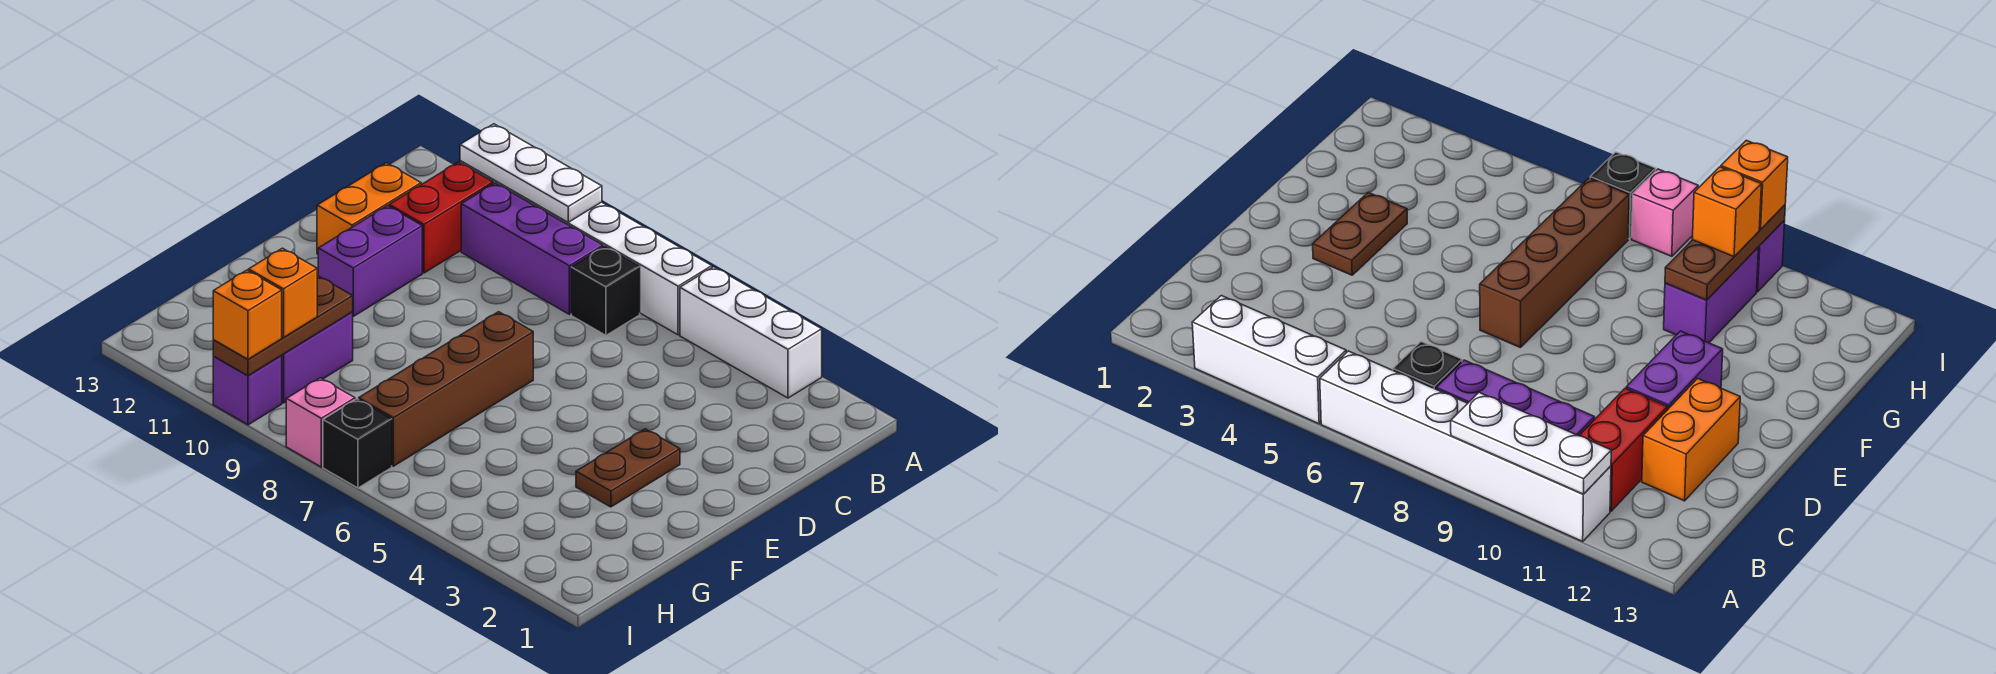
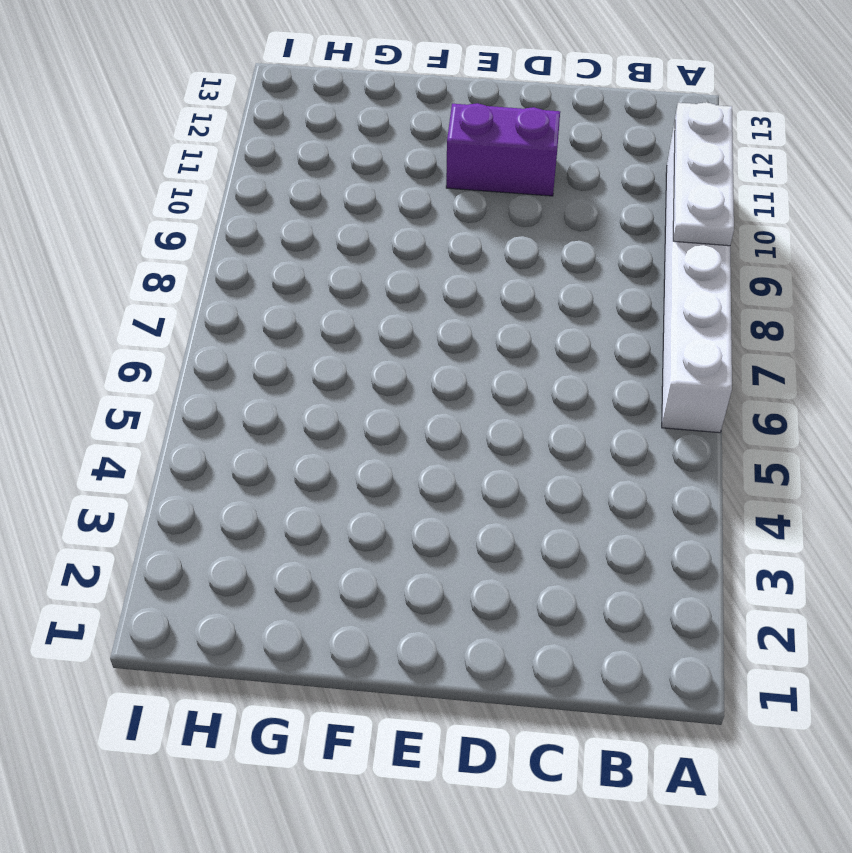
none -> white 1x3 brick [680,267,822,398]
none -> black 1x1 brick [571,246,640,335]
none -> purple 1x3 brick [461,183,603,314]

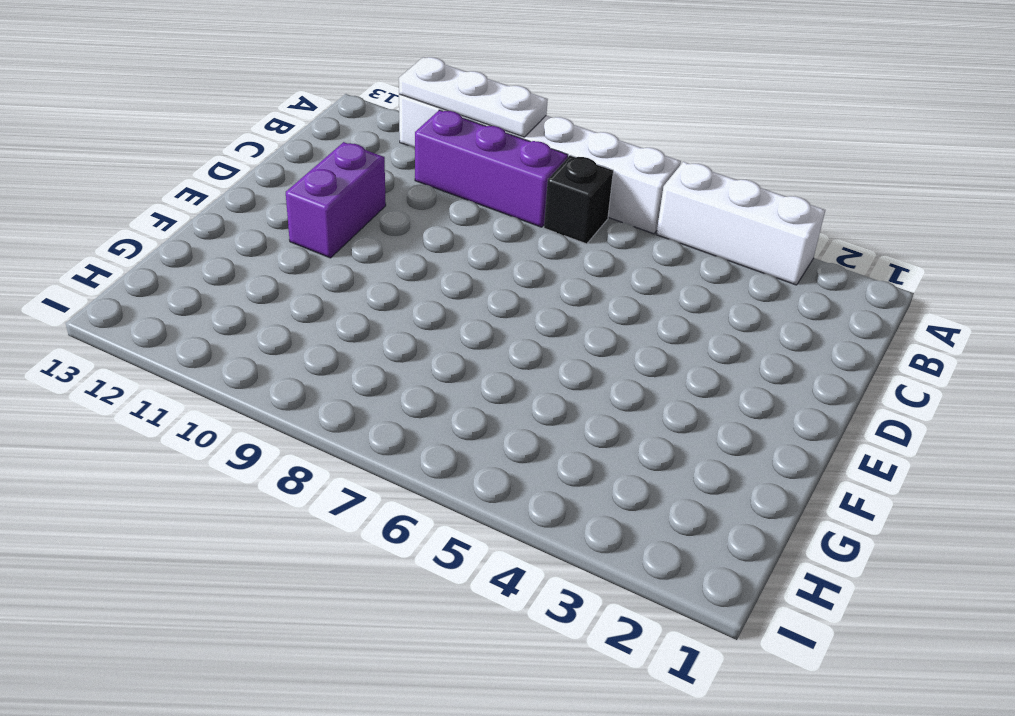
none -> red 1x2 brick [389,162,493,273]
none -> orange 1x2 brick [317,163,421,254]
none -> brown 1x2 plate [576,429,680,507]

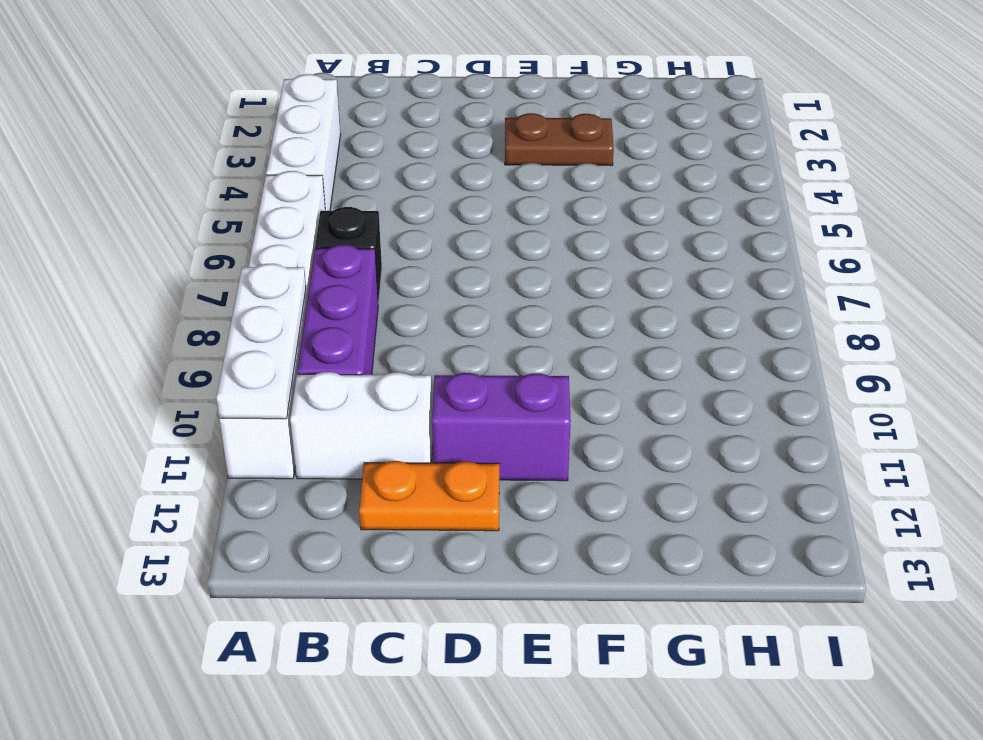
white 1x2 brick [290,372,433,479] -> red 1x2 brick [389,162,493,273]
orange 1x2 plate [359,461,499,531] -> orange 1x2 brick [317,163,421,254]
none -> brown 1x4 brick [359,312,533,466]
none -> purple 1x2 brick [282,312,353,403]
none -> black 1x1 brick [323,399,392,488]

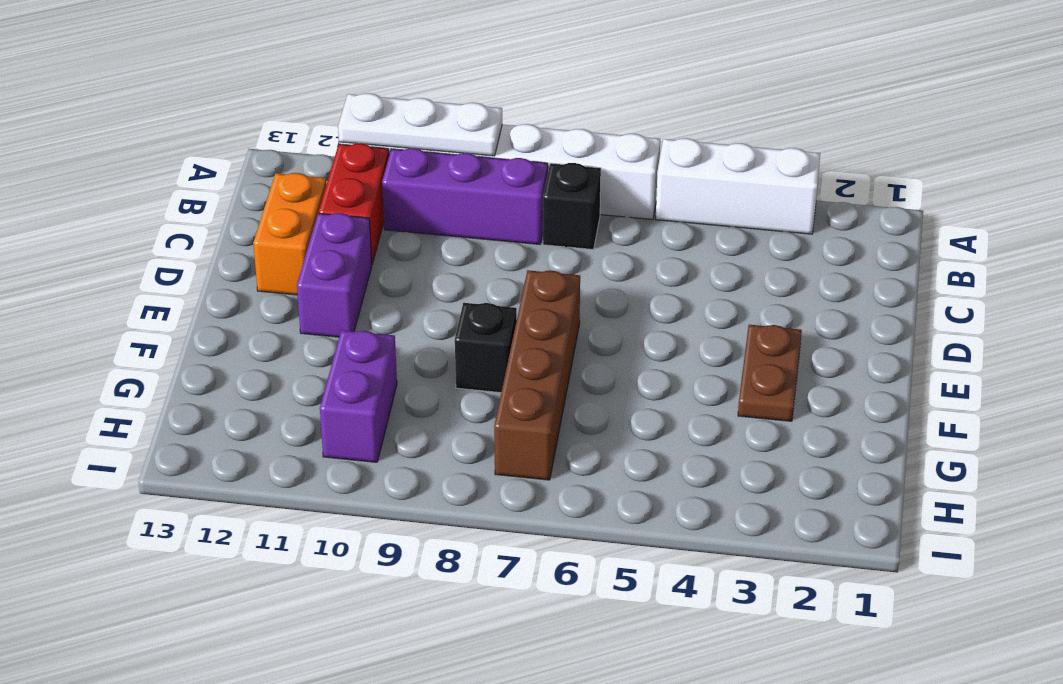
black 1x1 brick [455,303,517,393] -> black 1x1 brick moved to [323,399,392,488]
none -> pink 1x1 brick [286,378,355,467]
none -> purple 1x1 brick [213,355,282,425]
none -> brown 1x3 plate [213,276,353,376]

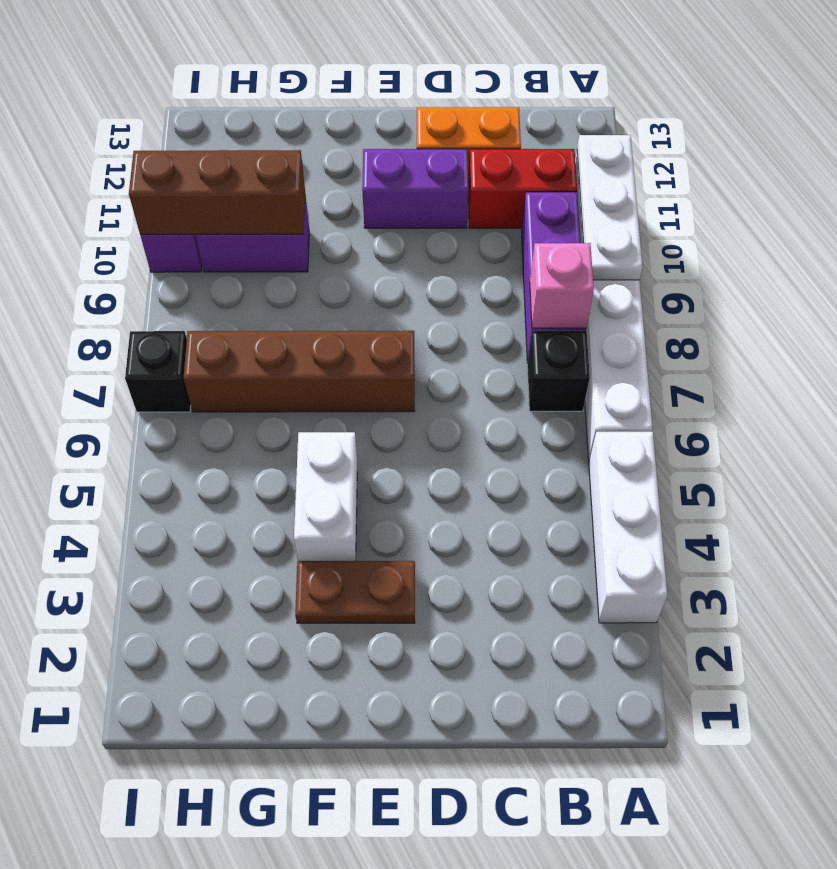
pink 1x1 brick [530,243,594,328] -> pink 1x1 brick moved to [286,378,355,467]
white 1x2 brick [294,432,357,561] -> none
brown 1x3 brick [129,150,305,234] -> brown 1x3 plate [213,276,353,376]
none -> orange 1x1 brick [249,248,317,337]
none -> orange 1x1 brick [213,270,282,359]

